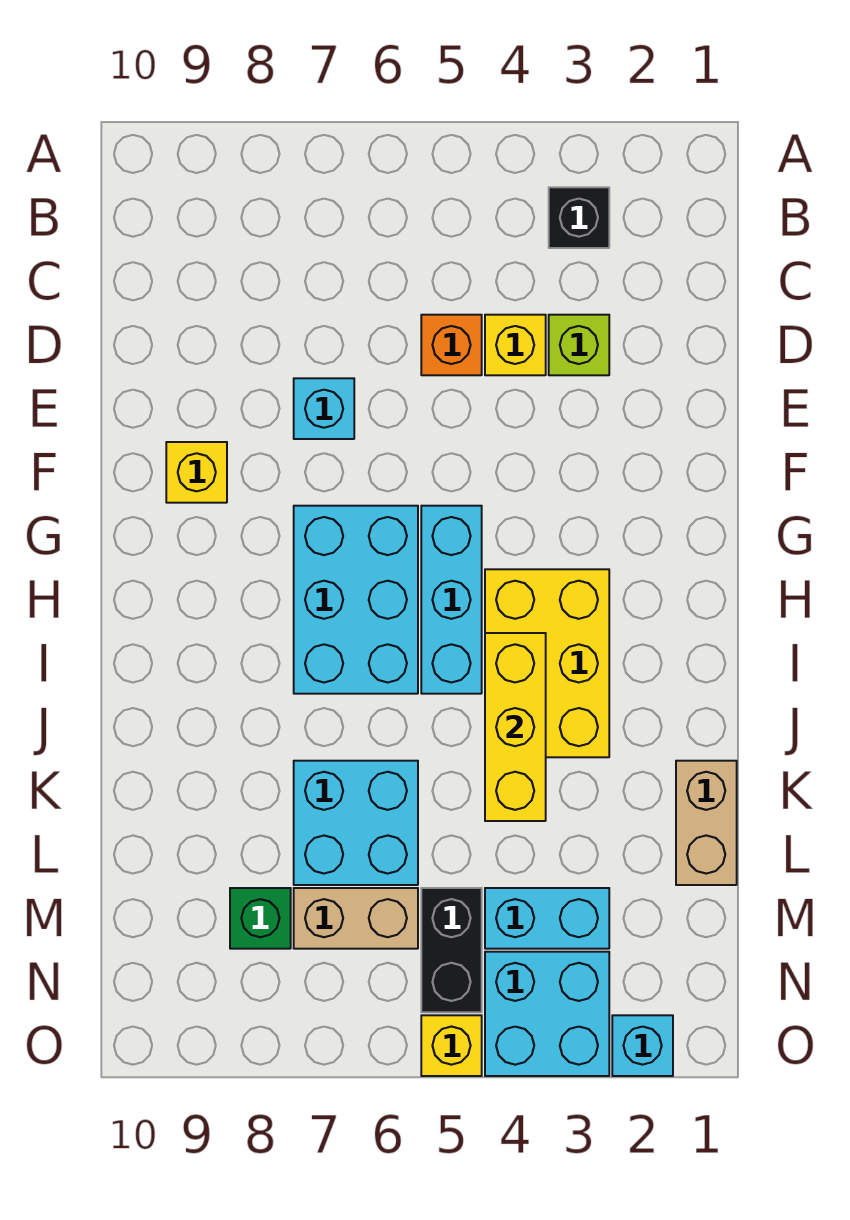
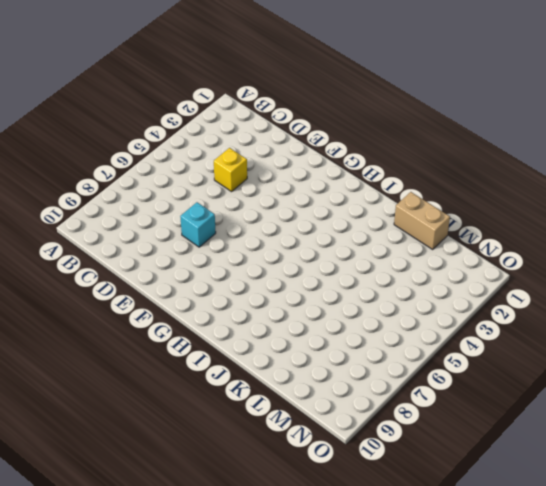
none -> black 1x1 brick [549,187,609,248]
none -> lime 1x1 brick [549,315,609,375]
none -> orange 1x1 brick [421,315,482,375]

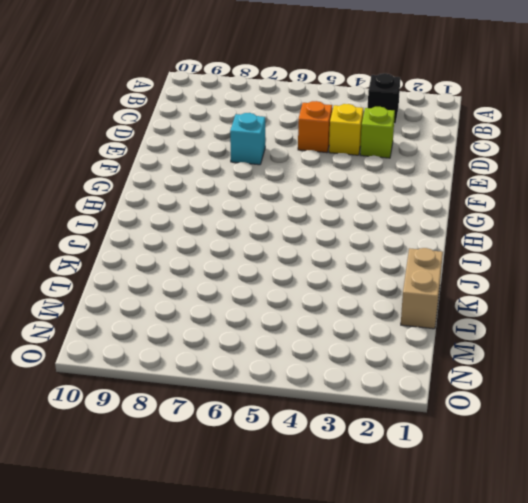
none -> yellow 1x1 brick [166,442,227,503]
none -> cyan 1x3 brick [421,506,482,694]
none -> cyan 2x3 brick [294,506,418,694]

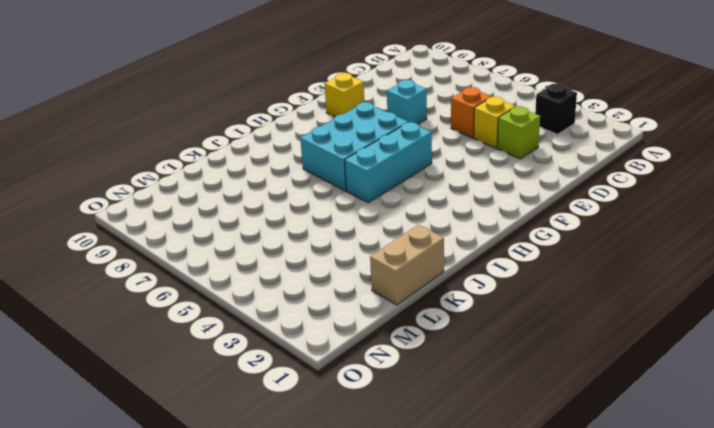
none -> yellow 2x3 brick [485,569,609,757]
none -> cyan 2x2 brick [294,761,418,885]
none -> cyan 1x2 brick [485,888,609,949]

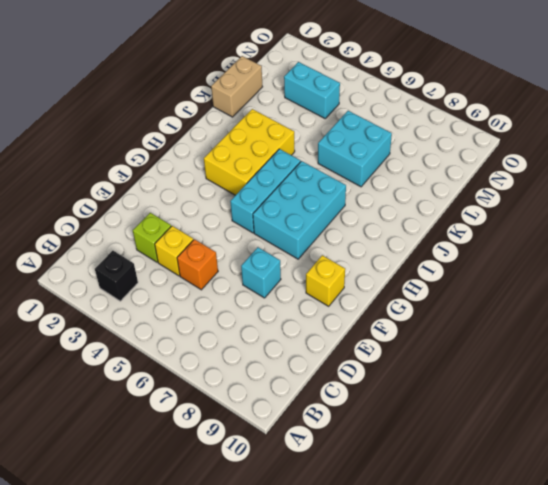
none -> black 1x2 brick [421,888,482,1012]
none -> tan 1x2 brick [294,888,418,949]
none -> green 1x1 brick [230,888,291,949]

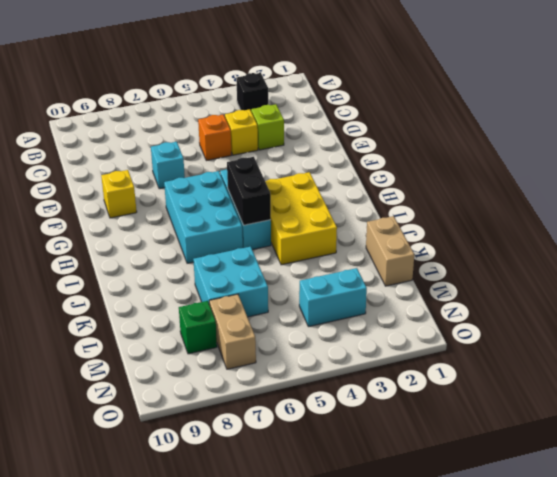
black 1x2 brick [227,157,271,225] -> black 1x2 brick moved to [421,888,482,1012]
tan 1x2 brick [209,294,256,369] -> tan 1x2 brick turned to [294,888,418,949]
none -> cyan 2x2 brick [485,952,609,1076]
none -> cyan 1x1 brick [612,1015,673,1076]
none -> yellow 1x1 brick [421,1015,482,1076]

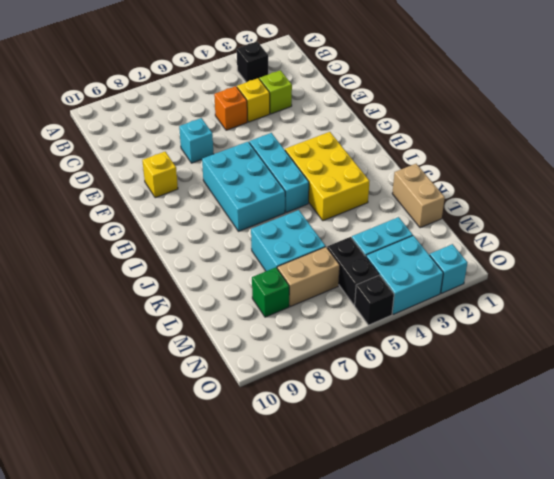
black 1x1 brick [355,275,394,325] -> yellow 1x1 brick [421,1015,482,1076]
none -> yellow 1x3 brick [485,633,546,821]

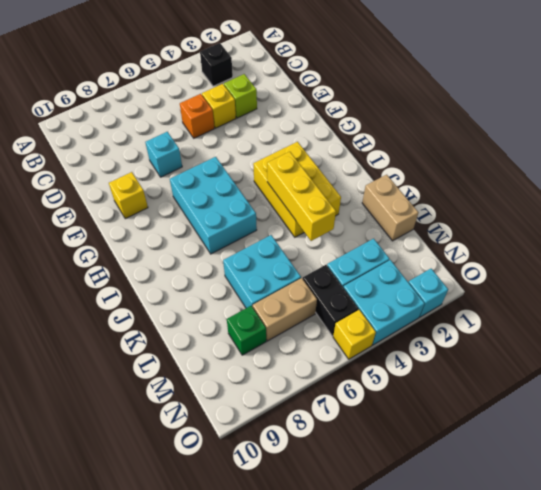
none -> cyan 1x3 brick [421,506,482,694]

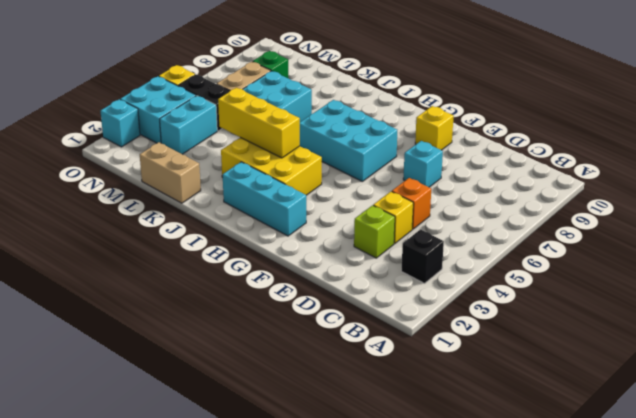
cyan 1x3 brick [223,162,306,236] -> cyan 1x3 brick moved to [421,506,482,694]

